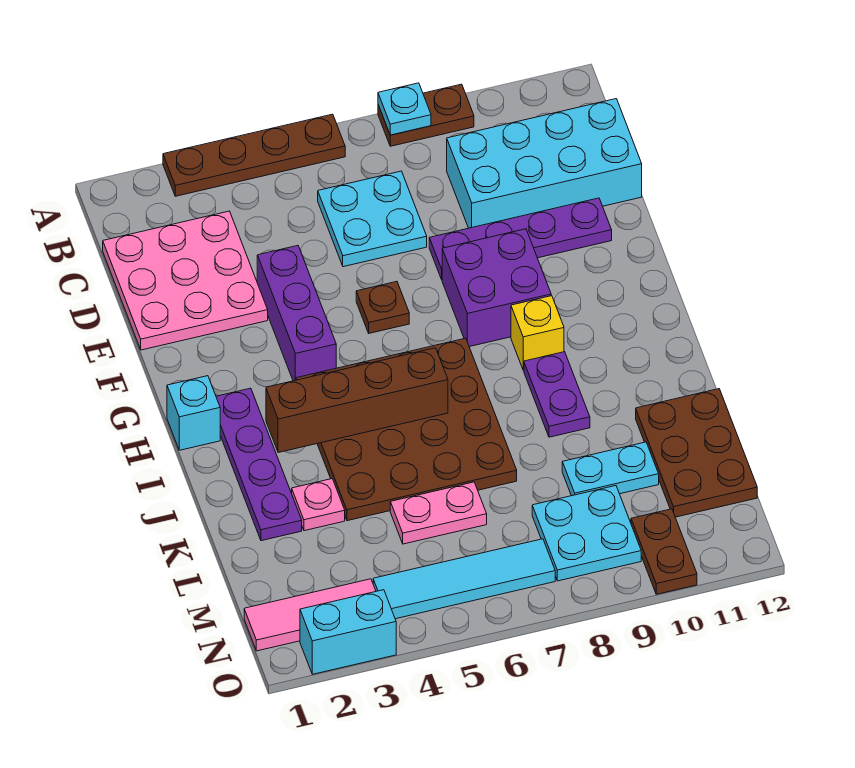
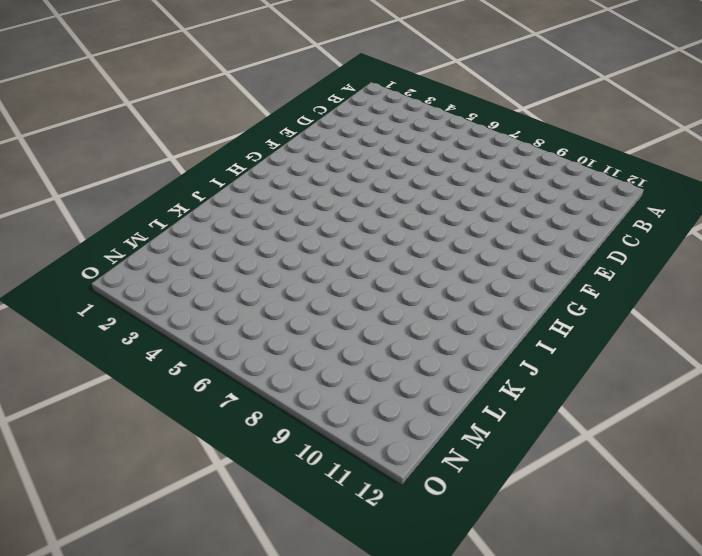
none -> brown 1x4 plate [163,114,345,196]
none -> brown 1x2 plate [378,84,474,146]
none -> pink 3x3 plate [103,211,268,350]

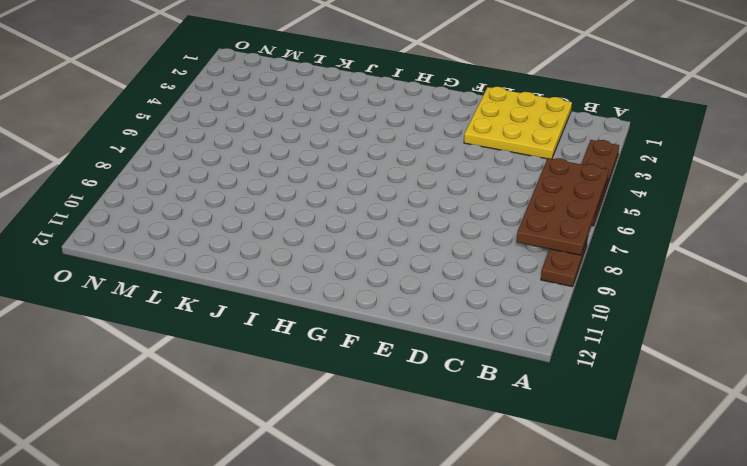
brown 2x4 plate [517,158,609,255] -> cyan 1x1 plate [378,83,431,135]
yellow 3x3 plate [464,87,572,159] -> pink 3x3 plate [103,211,268,350]
none -> cyan 2x2 plate [318,171,427,267]
none -> cyan 2x4 brick [447,99,642,228]
none -> purple 1x3 brick [257,246,336,381]

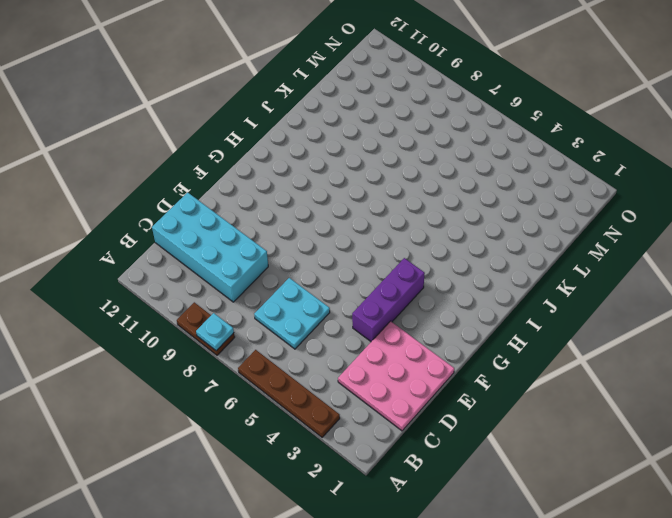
none -> purple 1x4 plate [429,198,612,279]
none -> brown 1x1 plate [356,282,409,333]
none -> purple 2x2 brick [442,229,551,347]

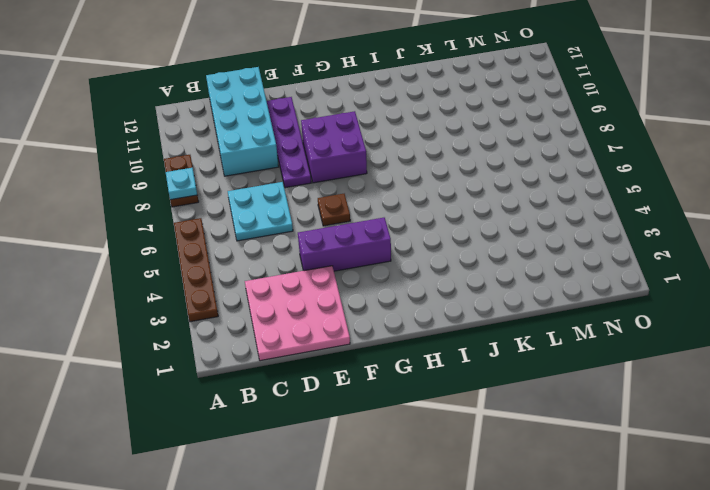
none -> cyan 1x1 brick [167,376,220,450]
none -> purple 1x4 plate [216,388,302,541]
none -> brown 4x4 plate [296,338,517,521]

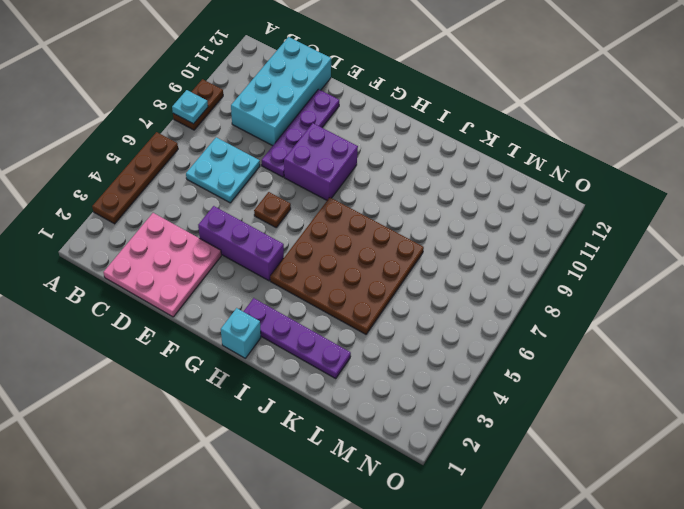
none -> yellow 1x1 brick [511,296,564,370]
none -> purple 1x2 plate [524,352,590,437]
none -> pink 1x1 plate [292,479,345,531]

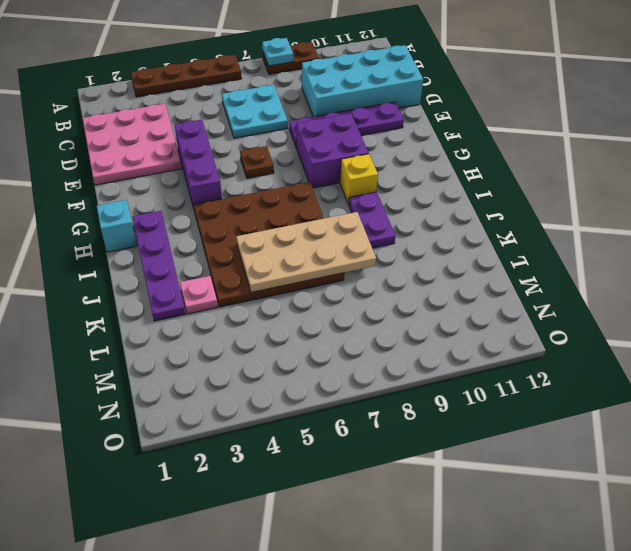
tan 2x4 plate [236,212,376,292] -> none
none -> brown 2x3 plate [636,389,757,517]
none -> pink 1x2 plate [390,482,487,544]
none -> cyan 1x2 plate [562,442,659,496]

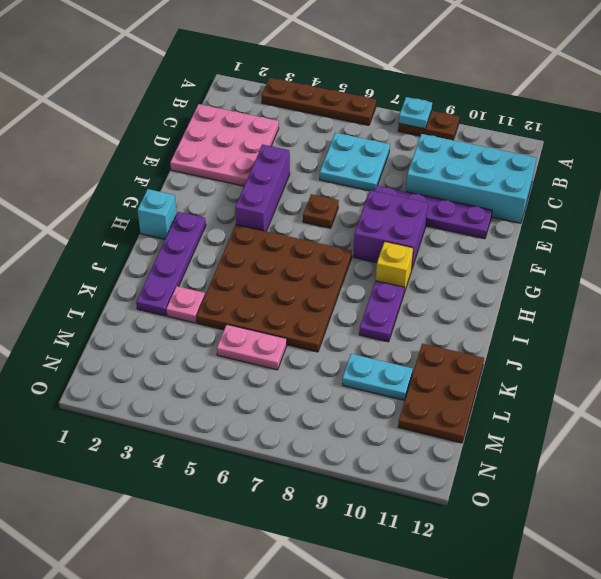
none -> cyan 2x2 plate [532,486,641,581]
none -> pink 1x3 tile [244,579,376,651]
none -> cyan 1x4 tile [373,539,555,619]

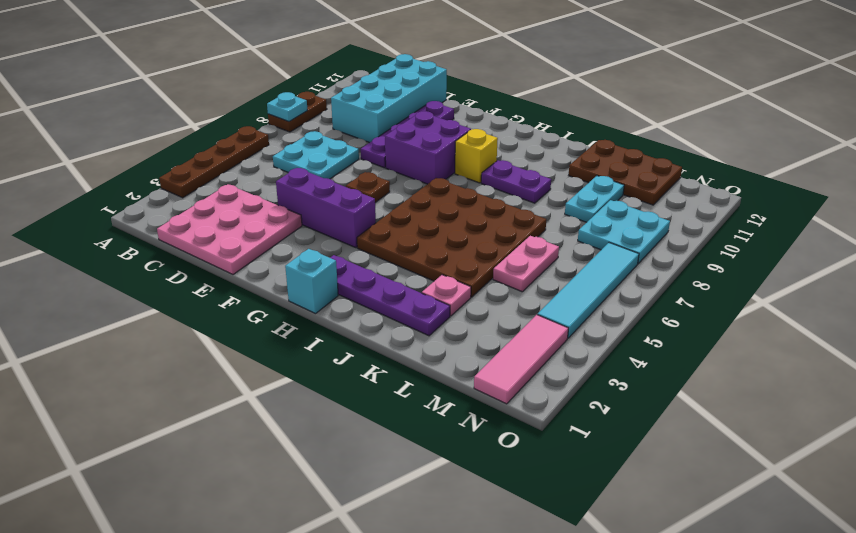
none -> brown 1x2 plate [631,509,697,594]
none -> cyan 1x2 brick [300,590,396,674]
none -> brown 1x4 brick [266,348,448,453]

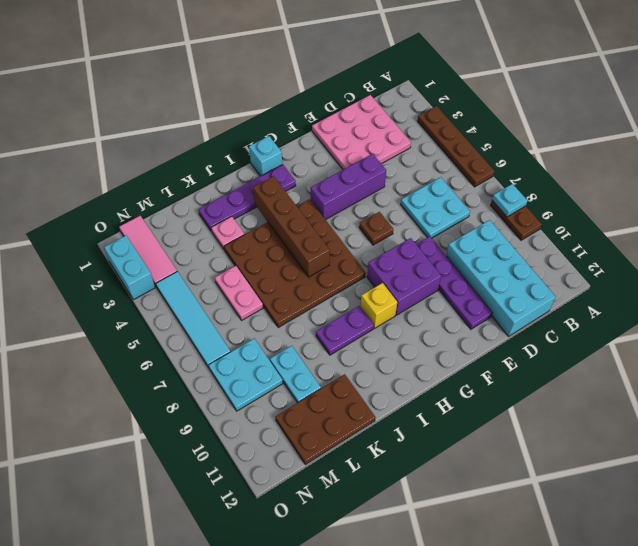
none -> brown 1x2 plate [631,509,697,594]

